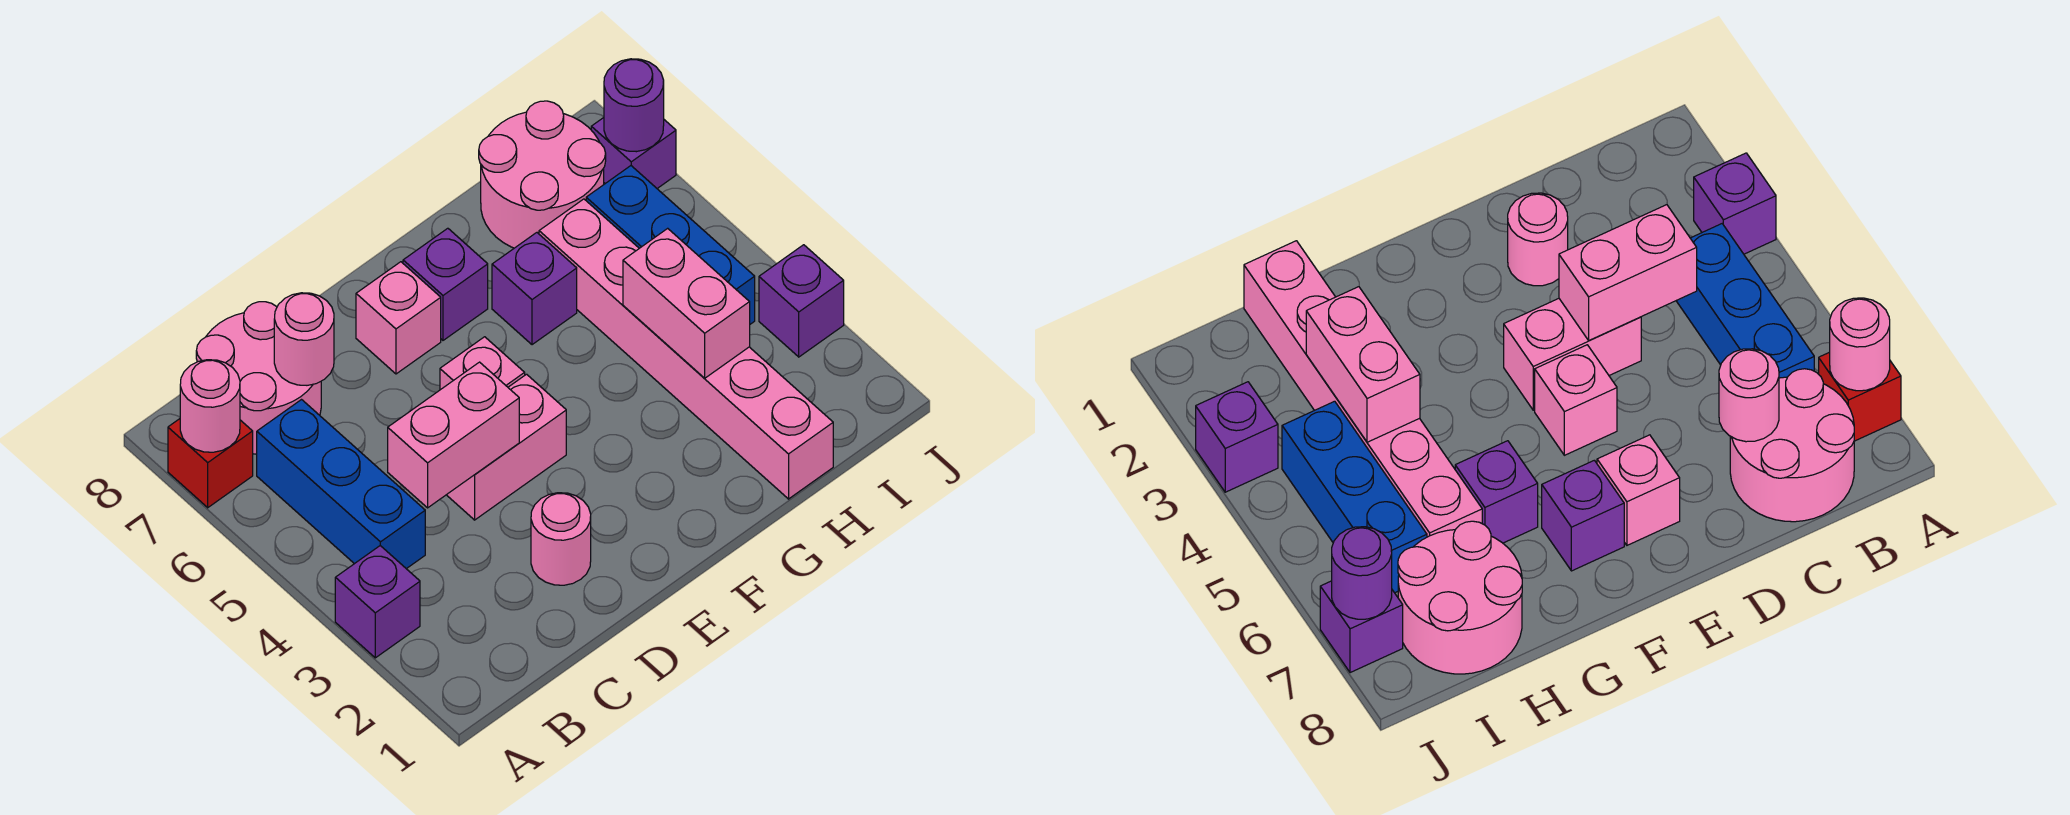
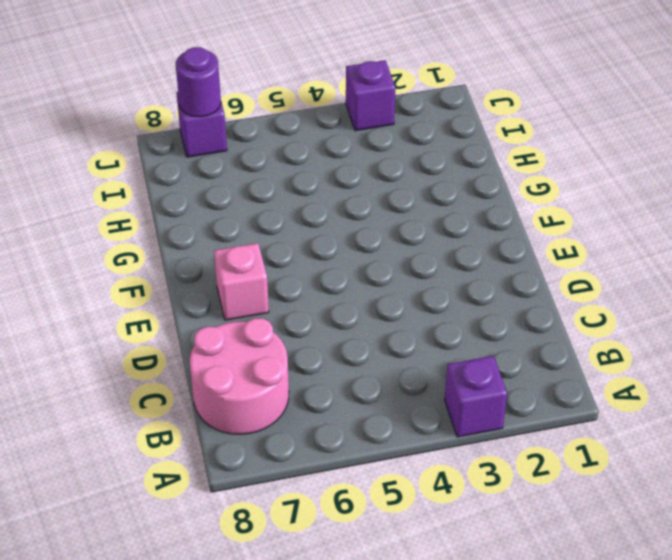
none -> red 1x1 brick [168,419,253,508]
none -> blue 1x3 brick [257,400,425,569]
none -> pink 1x1 round brick [531,493,591,585]

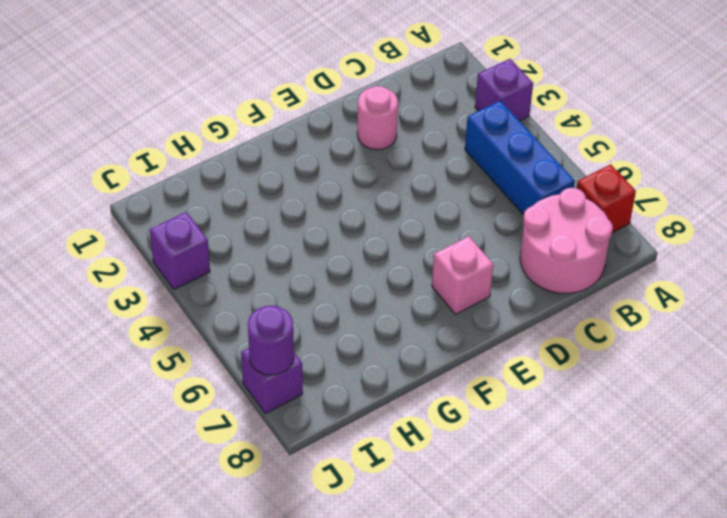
none -> pink 1x2 brick [447,374,566,520]
none -> pink 1x1 brick [440,337,525,390]
none -> purple 1x1 brick [403,228,488,340]

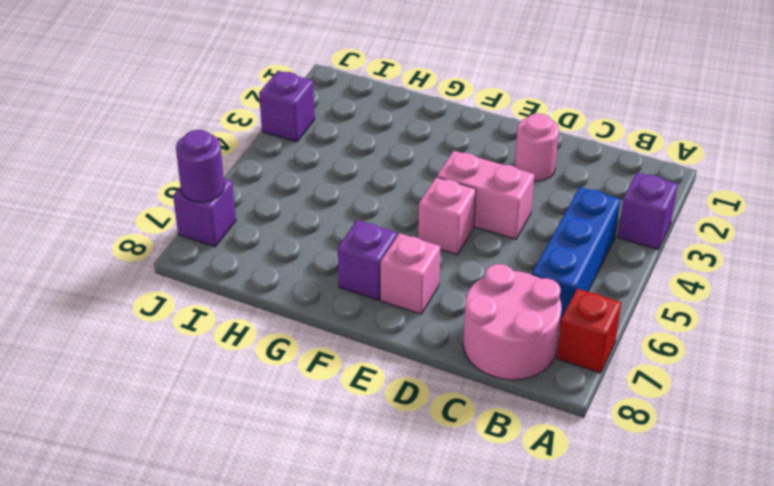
none -> purple 1x1 brick [492,233,577,345]
none -> pink 1x6 brick [539,199,833,499]
none -> pink 2x2 round brick [479,101,606,248]

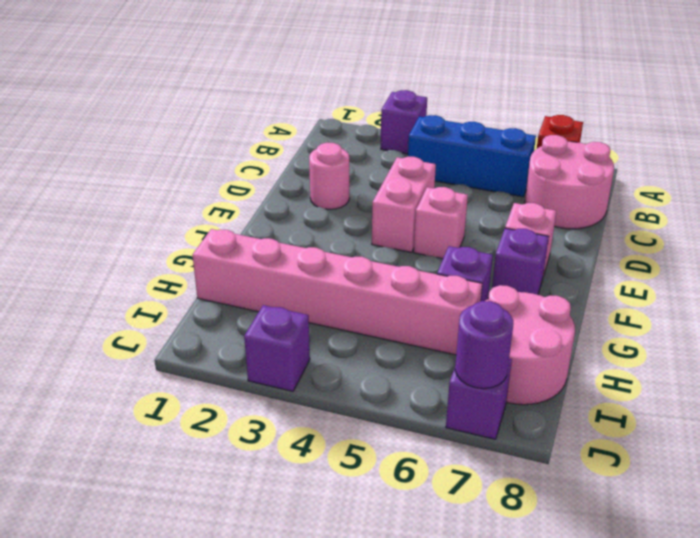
none -> blue 1x3 brick [586,166,755,324]
none -> pink 1x1 round brick [180,360,240,452]
none -> pink 1x2 brick [388,362,519,508]

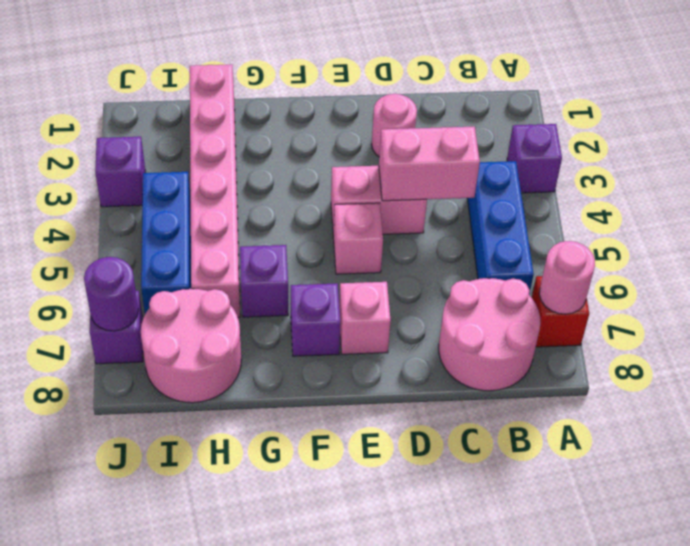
none -> pink 1x1 round brick [274,293,334,385]
none -> pink 1x2 brick [623,228,750,378]

